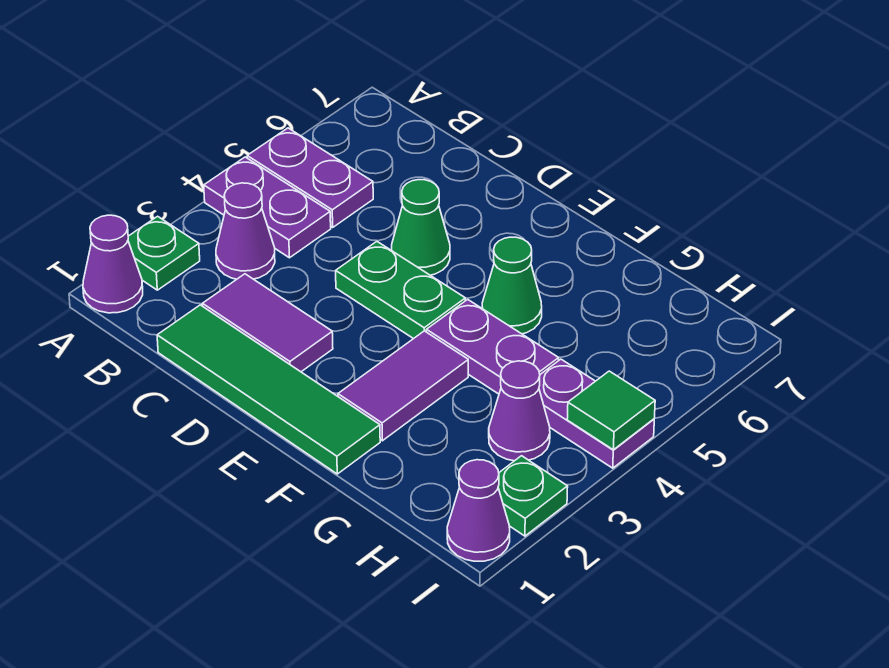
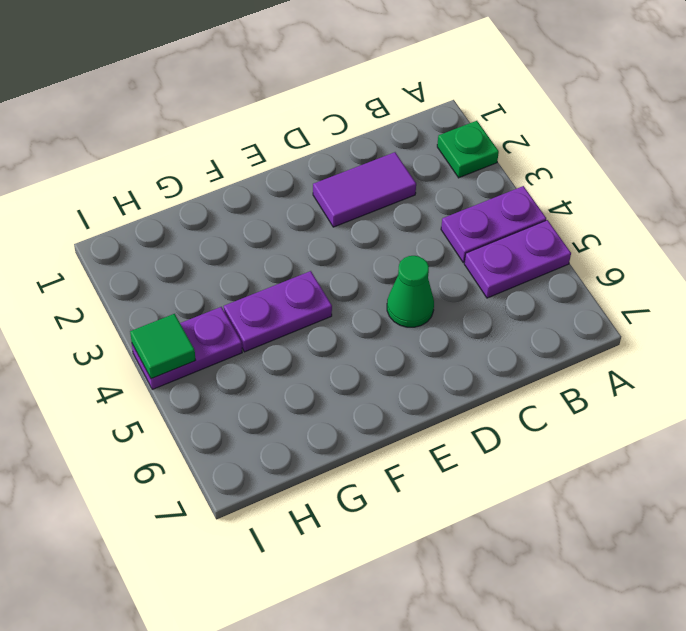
none -> purple 1x1 cone [83,215,143,313]
none -> purple 1x1 cone [216,183,275,279]
none -> green 1x4 tile [157,305,380,474]

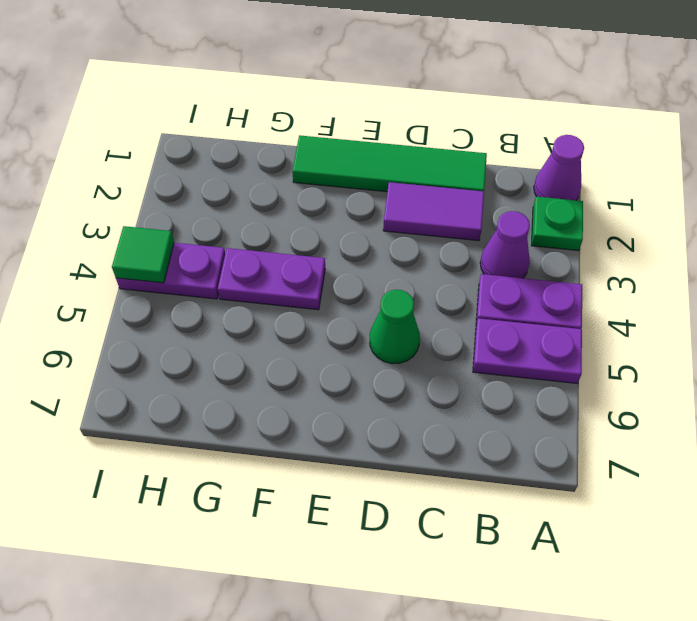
none -> green 1x2 plate [336,242,465,339]
none -> purple 1x2 tile [338,331,468,441]
none -> green 1x1 cone [482,237,542,334]

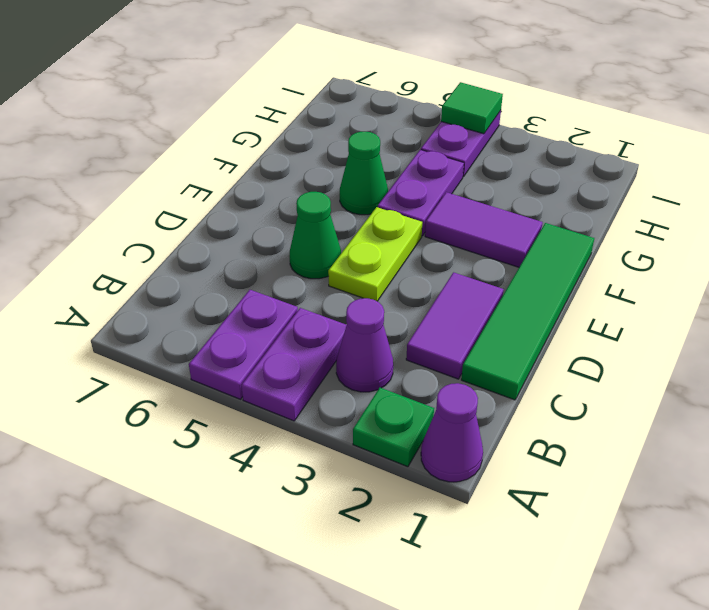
lime 1x2 plate [328,207,422,301] -> green 1x2 plate [336,242,465,339]
none -> purple 1x1 cone [489,361,550,461]
none -> purple 1x1 cone [447,460,510,561]
none -> green 1x1 plate [498,456,568,536]

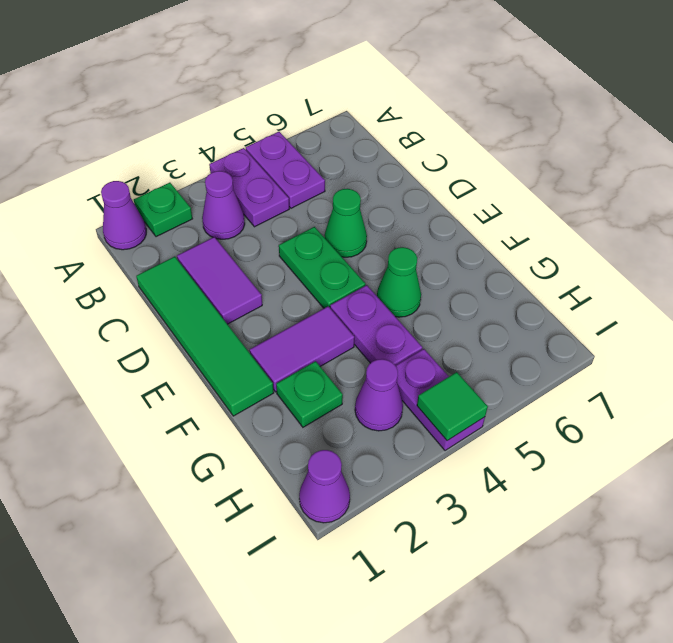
green 1x1 plate [276,361,343,427] -> green 1x1 plate moved to [498,456,568,536]

